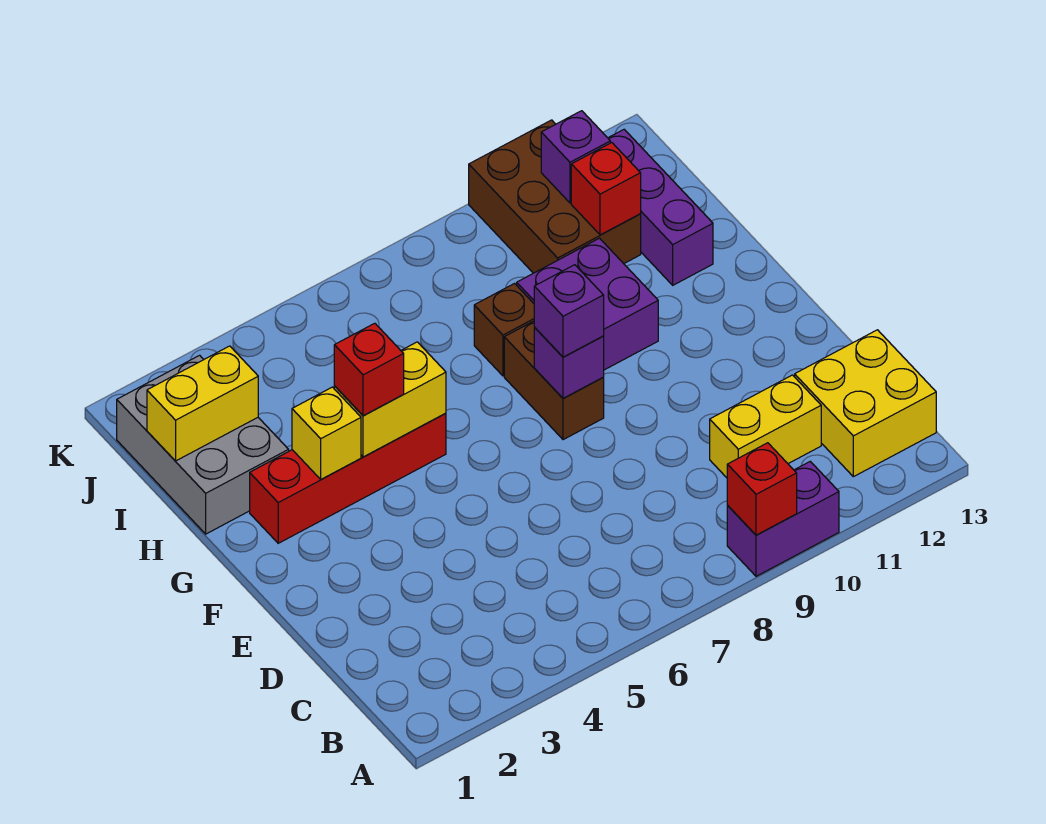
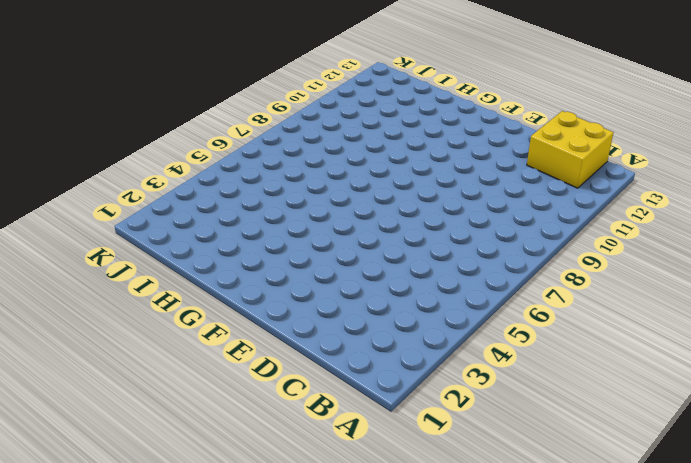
none -> purple 1x2 brick [727,461,839,576]
none -> yellow 1x2 brick [710,375,821,478]
none -> brown 1x2 brick [504,321,604,440]

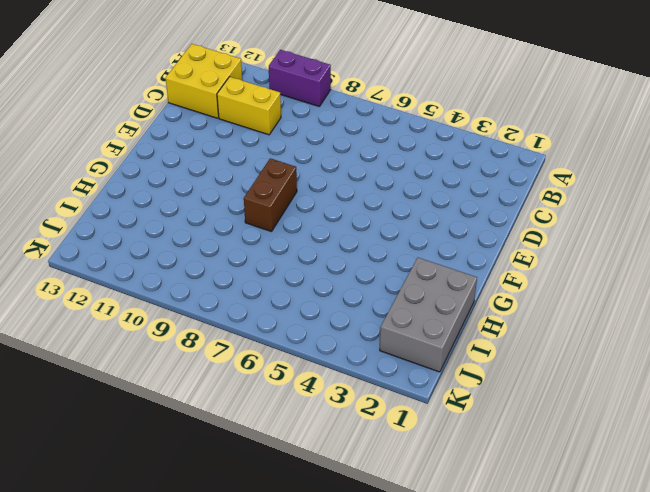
none -> red 1x4 brick [250,413,446,543]
none -> purple 2x2 brick [517,238,658,370]
none -> brown 1x1 brick [474,284,534,376]

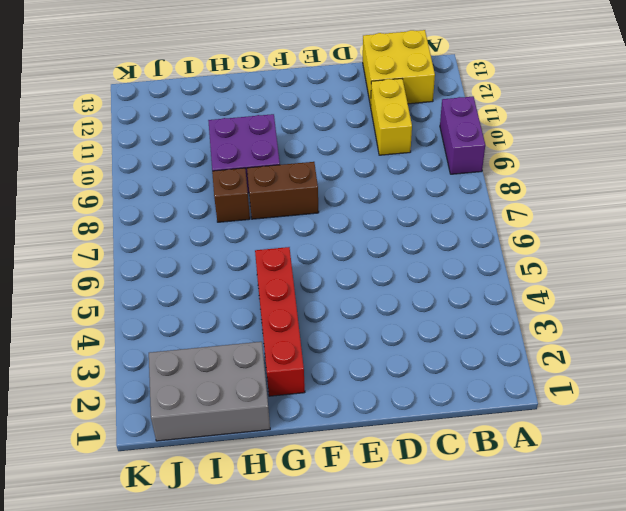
none -> purple 1x3 brick [608,129,713,285]
none -> brown 2x3 brick [469,120,641,273]
none -> red 1x1 brick [727,443,797,535]

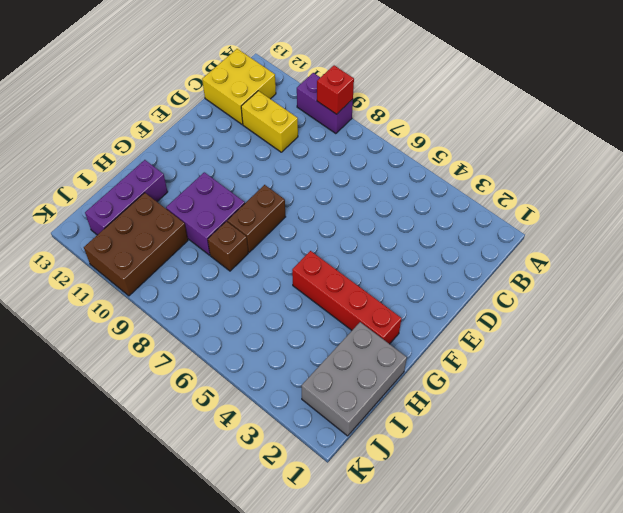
none -> purple 1x1 brick [534,328,604,398]
none -> yellow 1x1 brick [292,387,361,479]
none -> yellow 1x2 brick [334,342,446,457]

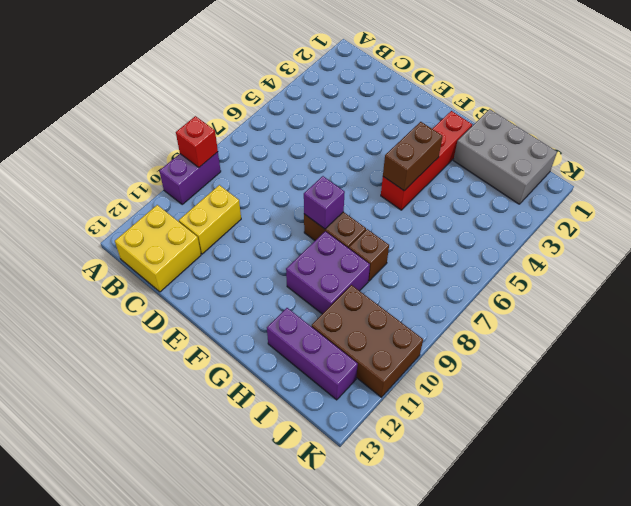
brown 1x2 brick [383,122,443,191] -> yellow 1x2 brick [334,342,446,457]
none -> yellow 1x1 brick [292,387,361,479]
none -> yellow 1x2 brick [147,346,258,461]
none -> red 1x1 brick [571,143,641,235]

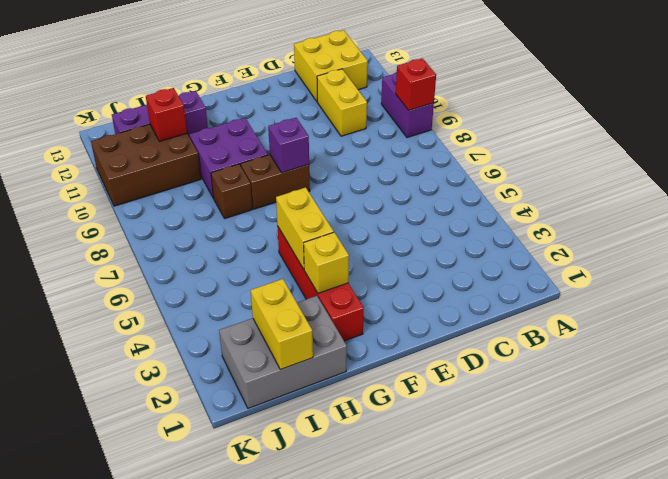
none -> purple 1x1 brick [541,111,610,203]
none -> purple 1x1 brick [534,265,604,357]
none -> red 1x1 brick [334,323,404,416]

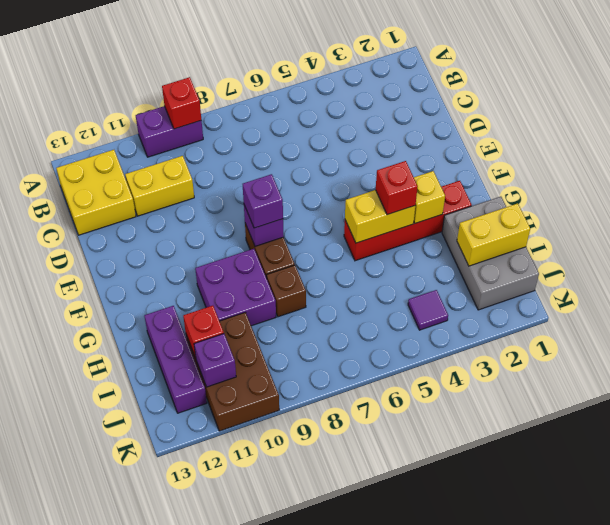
purple 1x1 tile [408,290,448,330] -> none

